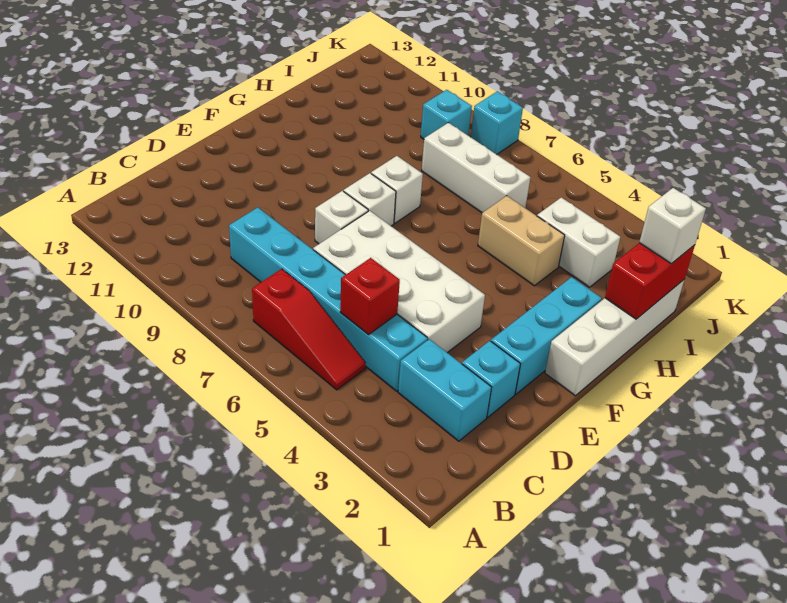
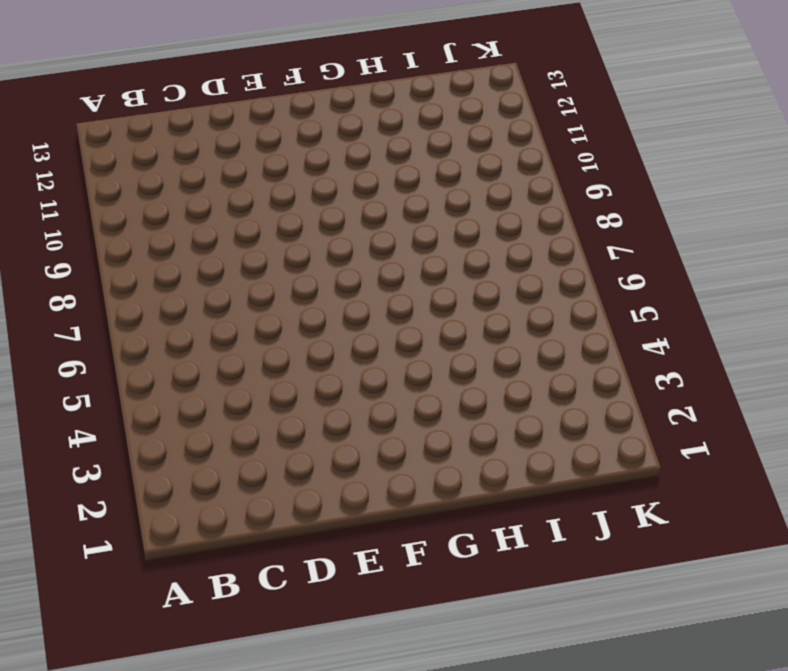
none -> red 1x3 slope [252,269,366,390]
none -> cyan 1x2 brick [398,339,492,441]
none -> cyan 1x6 brick [229,207,428,391]

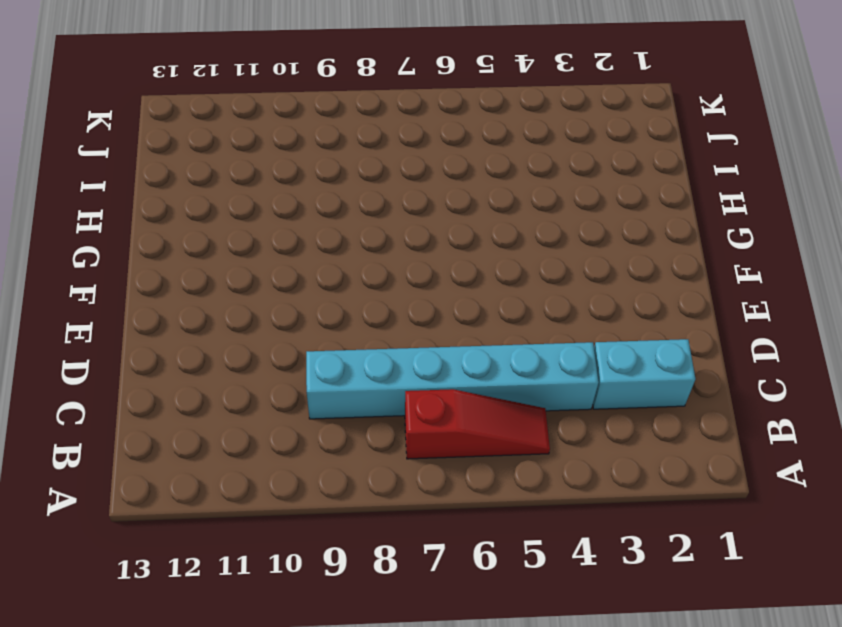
none -> cyan 1x1 brick [462,341,520,417]
none -> white 2x4 brick [313,211,485,353]
none -> cyan 1x3 brick [491,277,602,394]

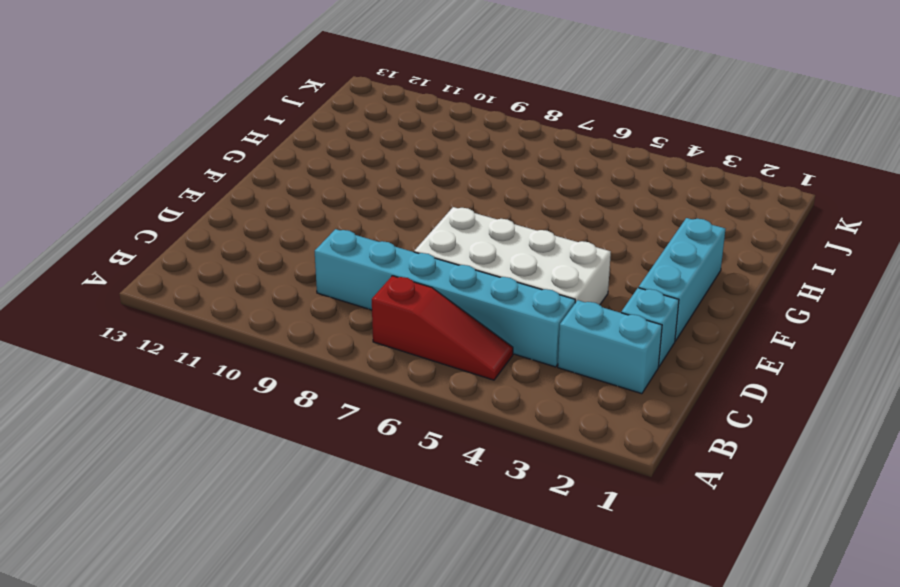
none -> white 1x1 brick [315,191,368,244]
none -> white 1x4 brick [545,280,684,396]
none -> white 1x1 brick [344,173,396,226]

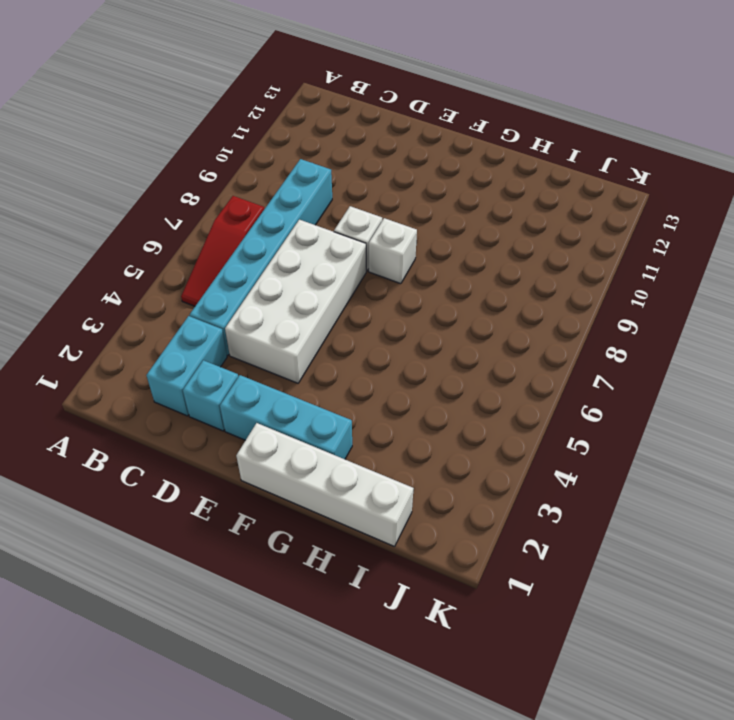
none -> white 1x1 brick [371,156,423,223]
none -> tan 1x2 brick [478,196,565,286]
none -> white 1x2 brick [537,197,620,287]

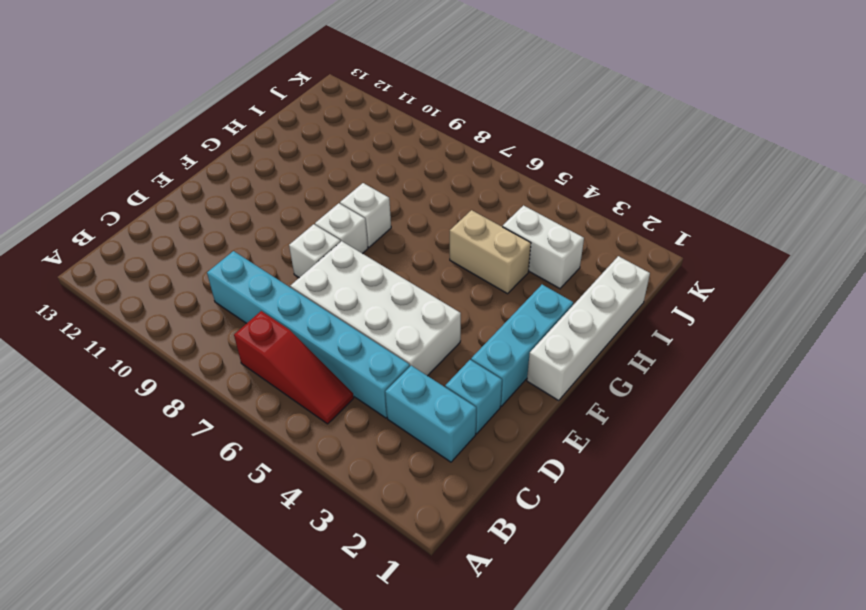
none -> white 1x3 brick [422,123,531,213]
none -> cyan 1x1 brick [421,90,472,139]
none -> cyan 1x1 brick [471,91,523,154]

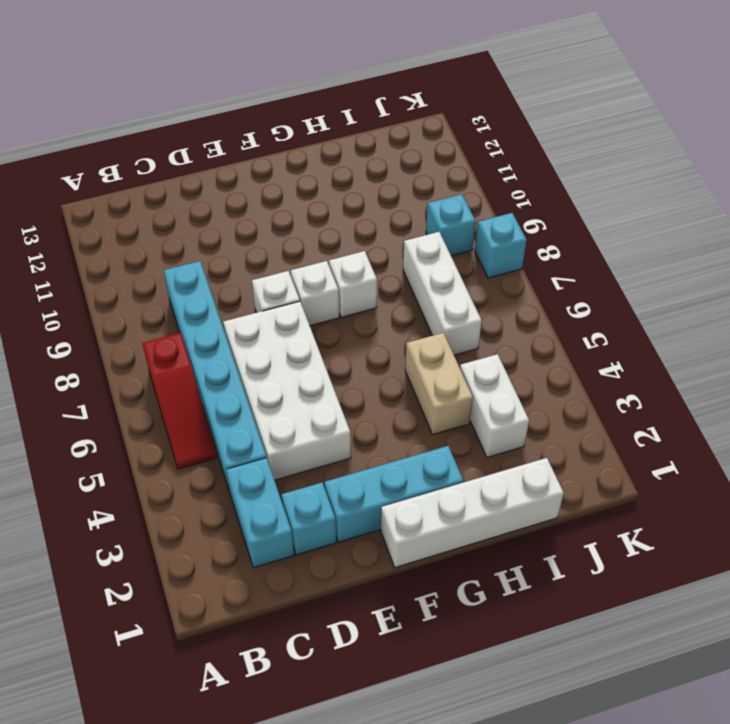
none -> red 1x1 brick [340,258,400,335]
none -> red 1x2 brick [605,243,695,319]
none -> white 1x1 brick [639,188,706,263]

